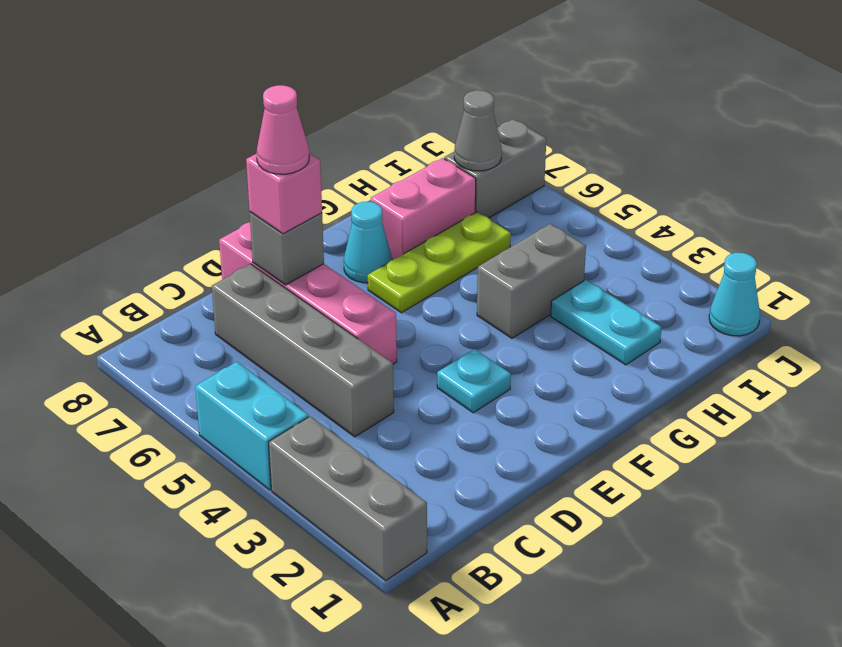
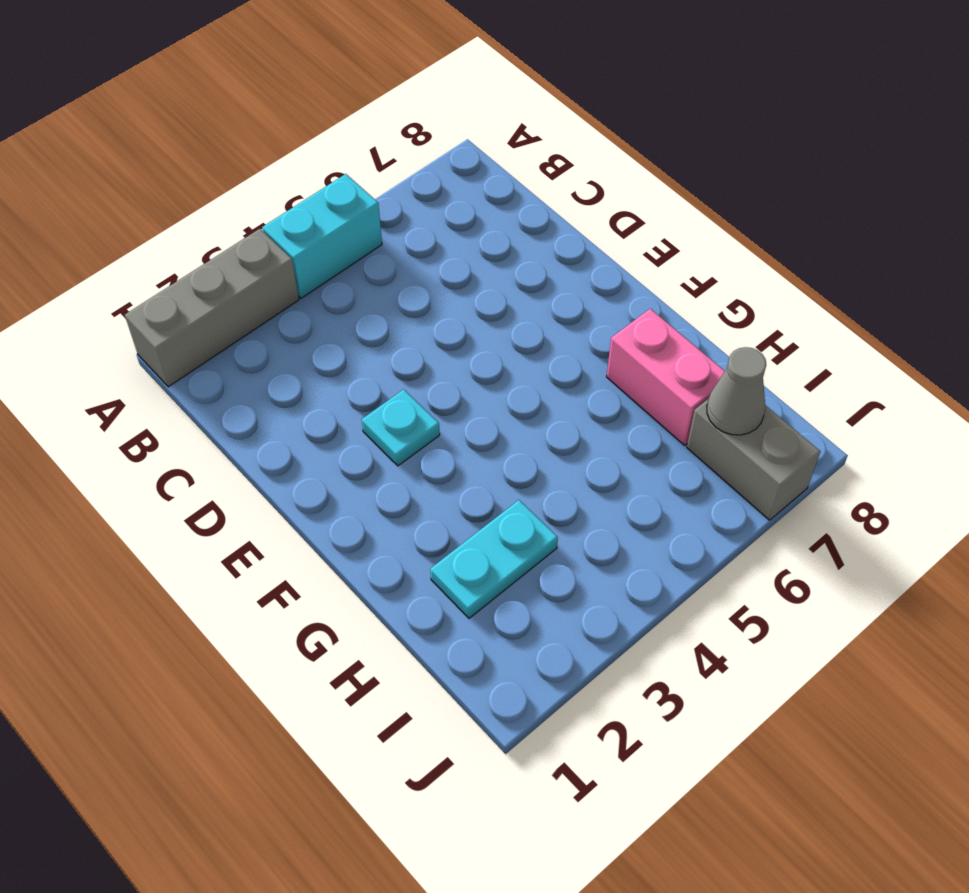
none -> grey 1x4 brick [212,264,394,437]
none -> pink 1x4 brick [219,222,397,364]
none -> lime 1x3 plate [368,212,511,313]

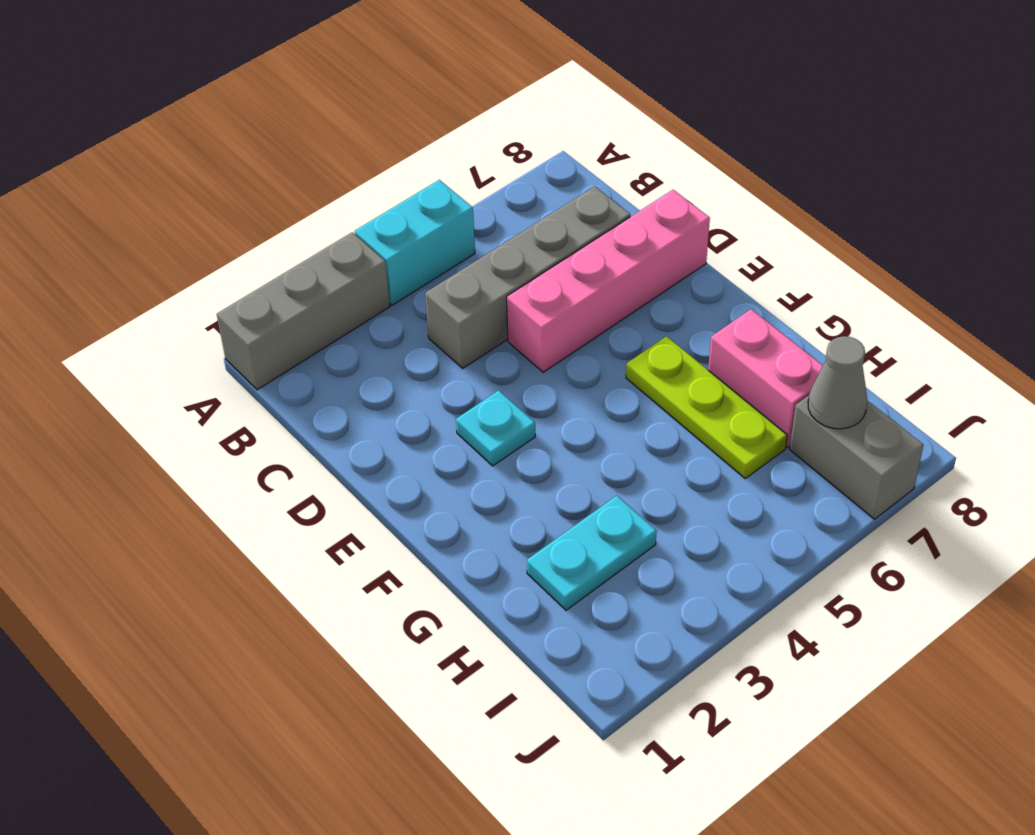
none -> cyan 1x1 cone [344,202,392,283]
none -> grey 1x2 brick [477,224,586,338]
none -> cyan 1x1 cone [709,253,760,336]

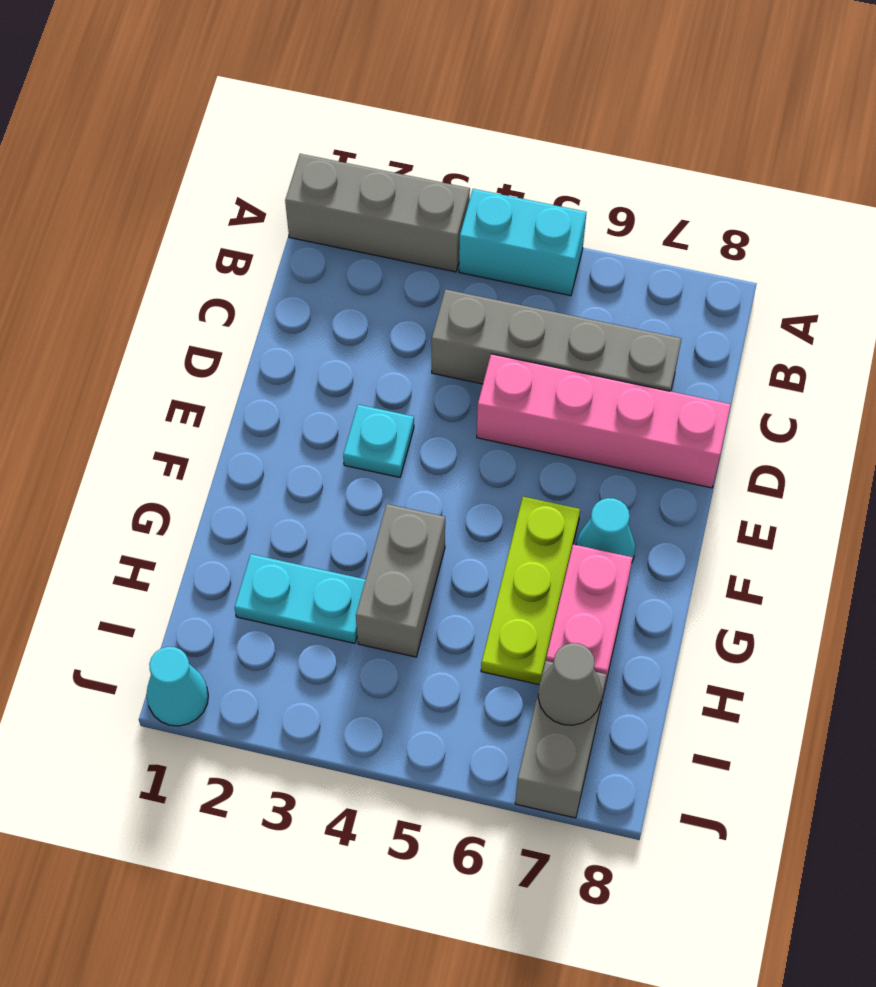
none -> grey 1x1 brick [250,212,324,285]
none -> pink 1x1 brick [246,153,322,234]
none -> pink 1x1 cone [256,85,309,174]

